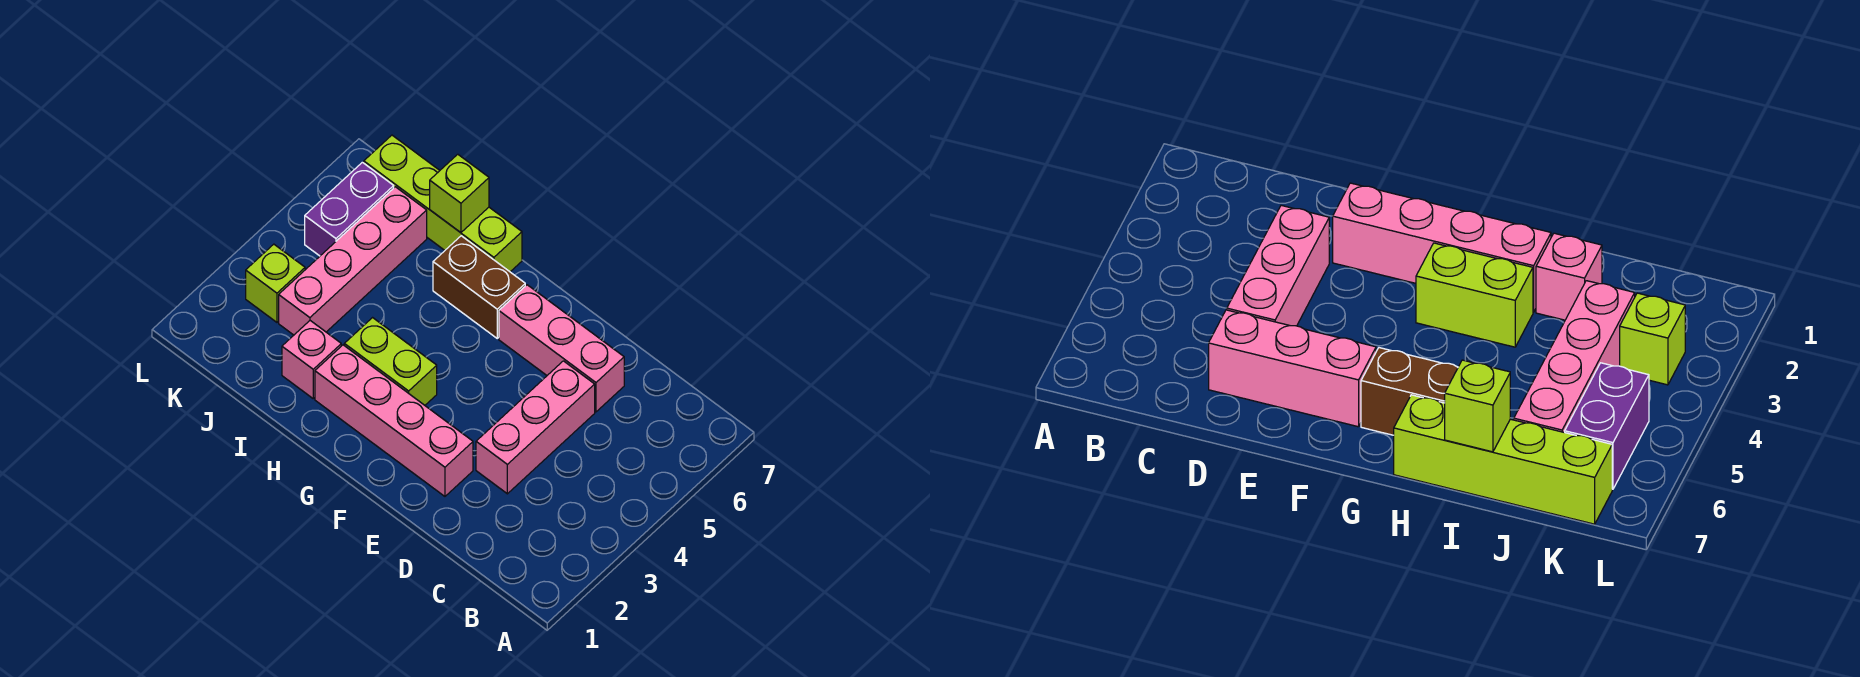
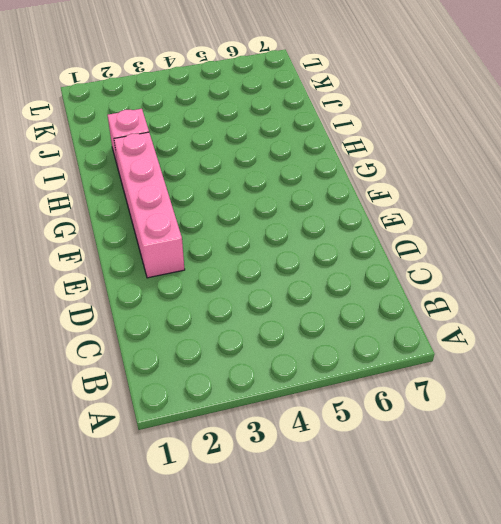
none -> pink 1x3 brick [476,361,595,494]
none -> pink 1x3 brick [499,285,624,412]

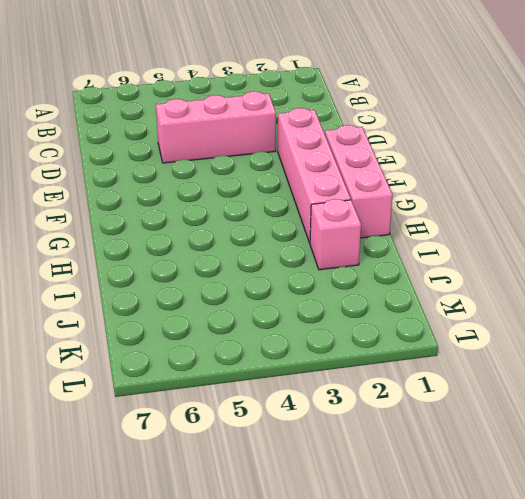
pink 1x3 brick [325,125,393,238] -> pink 1x3 brick moved to [499,285,624,412]
none -> lime 1x2 brick [344,318,437,405]
none -> brown 1x2 brick [433,236,525,338]

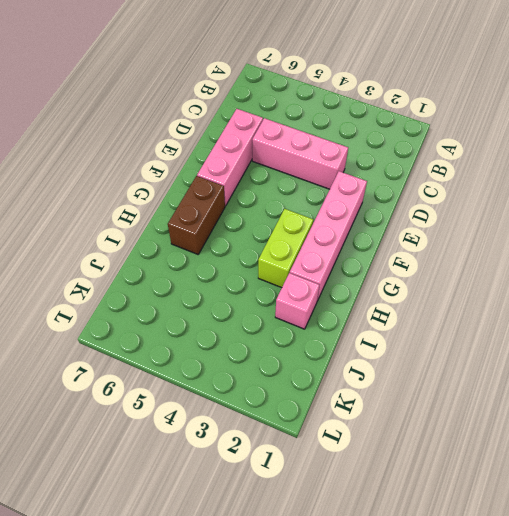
none -> lime 1x4 brick [364,135,522,272]
none -> pink 1x4 brick [279,187,427,335]

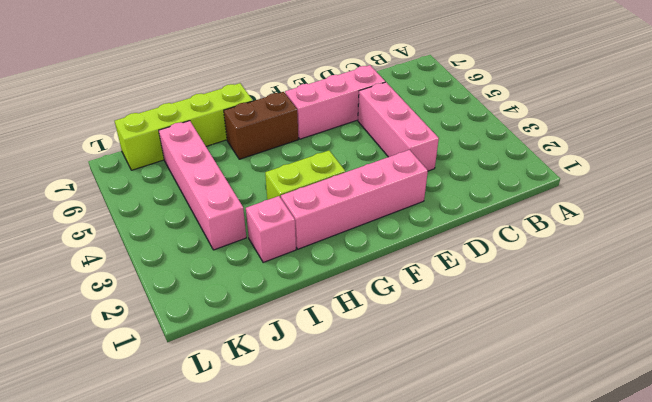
none -> lime 1x1 brick [246,244,305,322]
none -> purple 1x2 brick [305,162,394,256]

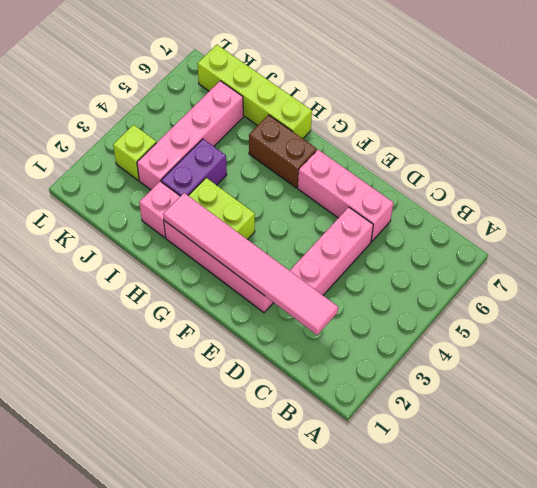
pink 1x6 tile [163,193,338,335] -> none
purple 1x2 brick [161,139,227,196] -> purple 1x2 brick moved to [305,162,394,256]
none -> lime 1x1 brick [430,154,489,233]

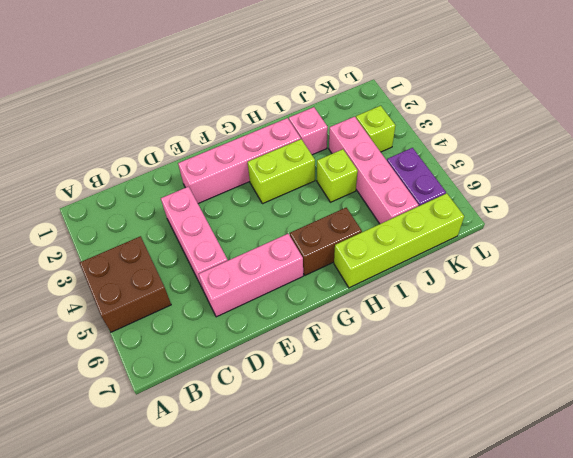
brown 2x2 brick [80,236,171,332] -> none
lime 1x1 brick [317,149,358,202] -> lime 1x1 brick moved to [430,154,489,233]

